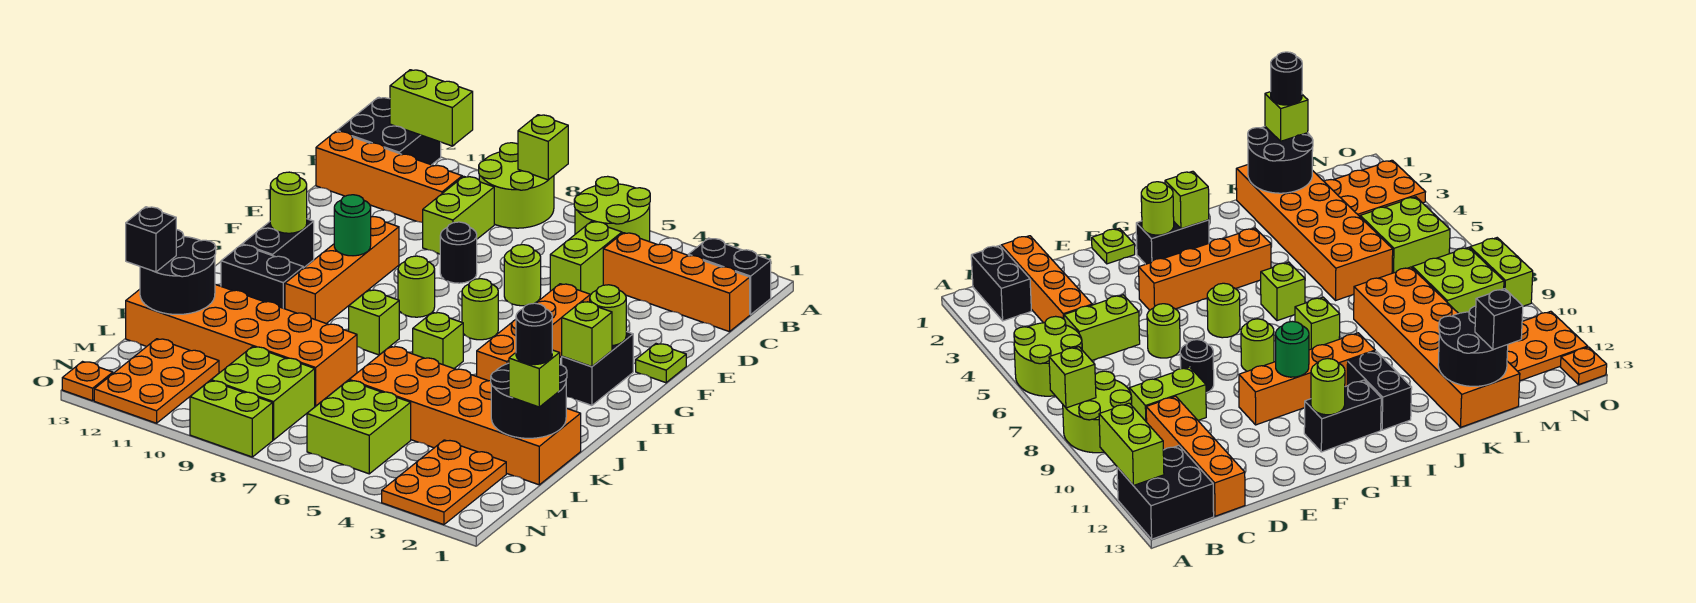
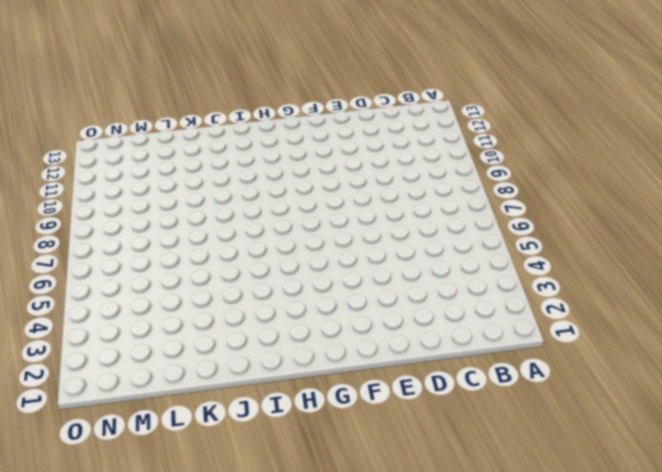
none -> lime 2x2 round brick [574,176,650,242]
none -> lime 2x2 round brick [479,143,554,228]
none -> black 2x2 brick [337,97,441,165]
none -> black 1x2 brick [688,238,771,315]

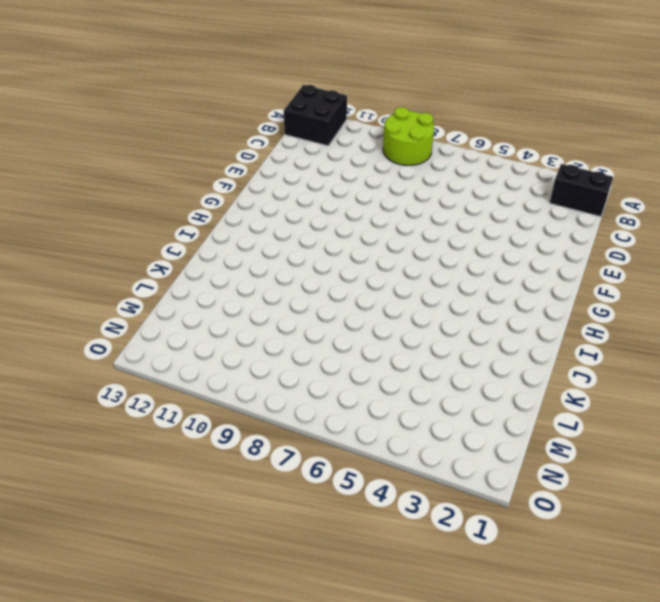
none -> lime 2x2 round brick [574,176,650,242]
none -> orange 1x4 brick [603,233,750,332]
none -> lime 1x2 brick [550,221,622,295]
none -> lime 1x2 brick [423,176,494,254]

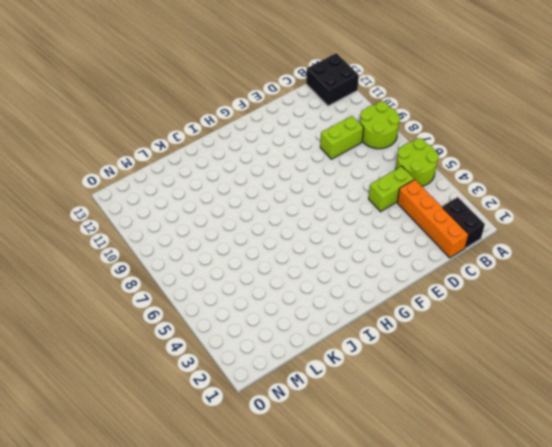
none -> orange 1x4 brick [316,131,462,223]
none -> lime 1x1 round brick [504,245,541,306]
none -> black 1x1 round brick [440,222,477,283]
none -> lime 1x1 plate [636,344,686,383]

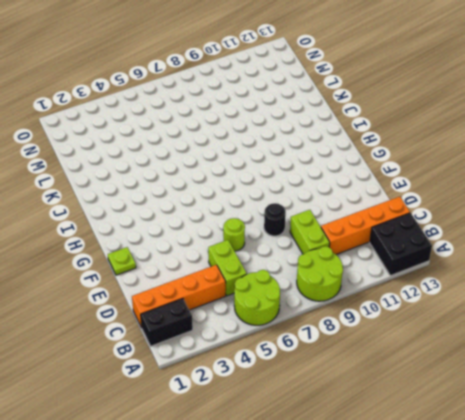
none -> orange 1x4 brick [477,284,590,381]
none -> orange 1x4 brick [285,216,399,324]
none -> black 1x2 brick [562,332,633,405]
none -> lime 1x1 round brick [462,279,498,340]

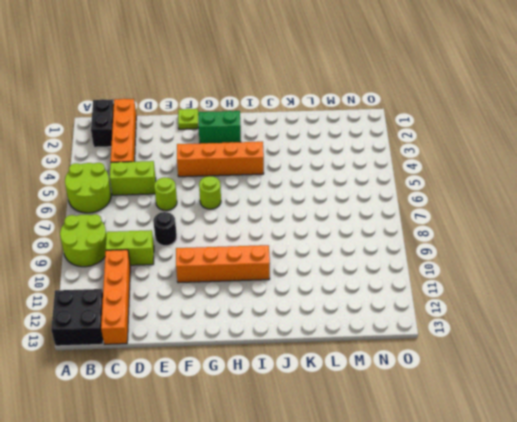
green 1x2 brick [198,111,241,143] -> black 1x2 brick [562,332,633,405]
none -> lime 1x1 round brick [398,256,435,317]
none -> black 1x2 brick [242,219,314,268]
none -> lime 1x1 brick [413,312,463,368]
none -> lime 1x1 brick [349,290,399,355]

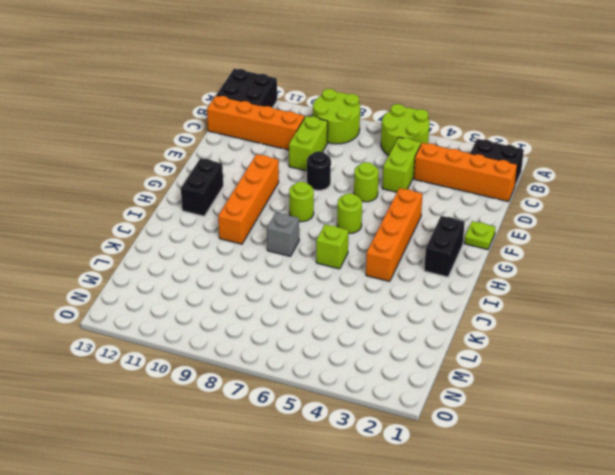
grey 1x1 brick [267,212,299,256] -> lime 1x1 brick [349,290,399,355]
none -> black 1x2 brick [221,245,303,309]
none -> orange 2x6 brick [349,346,581,485]
none -> orange 2x6 brick [126,284,357,406]
none -> orange 2x3 plate [382,440,506,525]

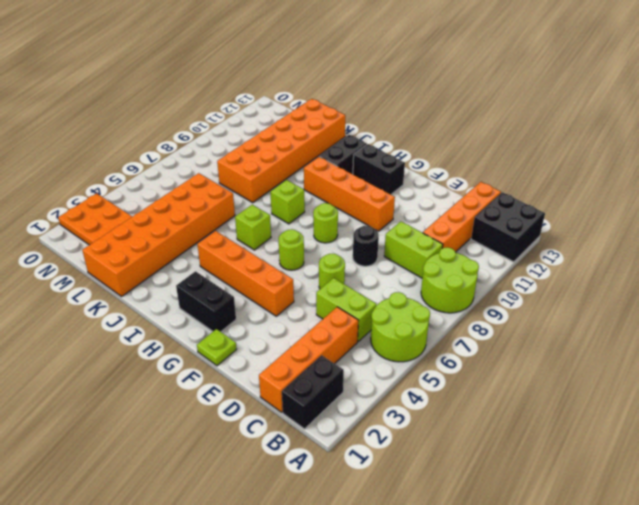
none -> lime 2x2 brick [307,380,411,474]
none -> lime 2x2 brick [211,347,315,440]
none -> orange 2x3 plate [94,339,219,423]
none -> lime 1x2 brick [190,381,273,457]

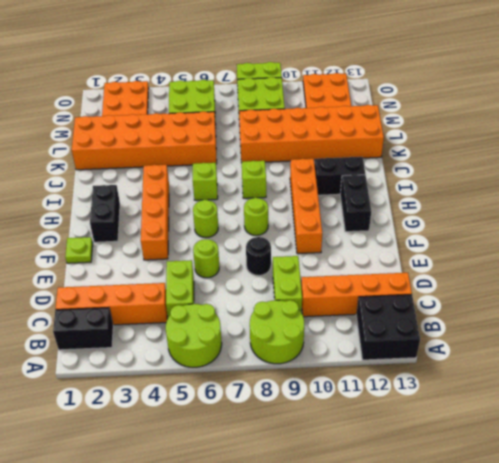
none -> orange 1x1 plate [62,362,113,401]
none -> lime 1x1 brick [518,115,568,180]
none -> lime 1x2 brick [390,70,473,146]
none -> lime 1x1 round brick [590,285,626,346]

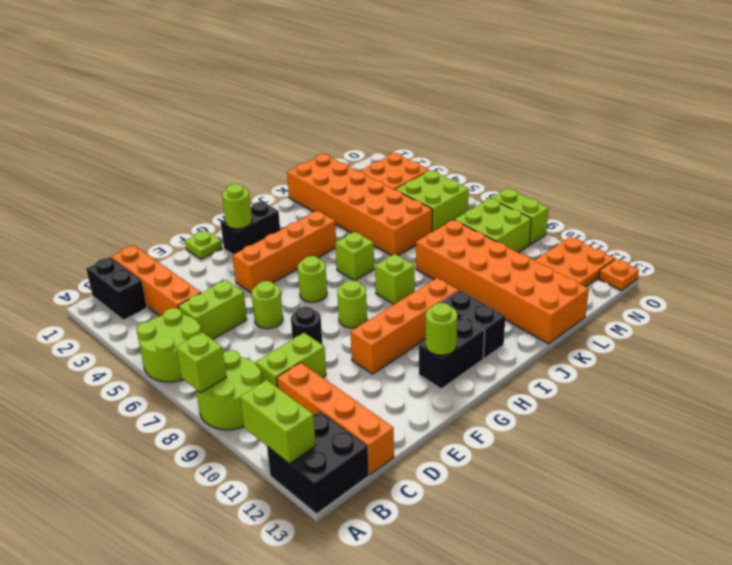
none -> green 1x1 round brick [334,195,371,256]
none -> lime 1x1 brick [562,301,612,367]
none -> black 2x2 round brick [491,363,567,438]
none -> black 2x2 round brick [140,230,216,314]

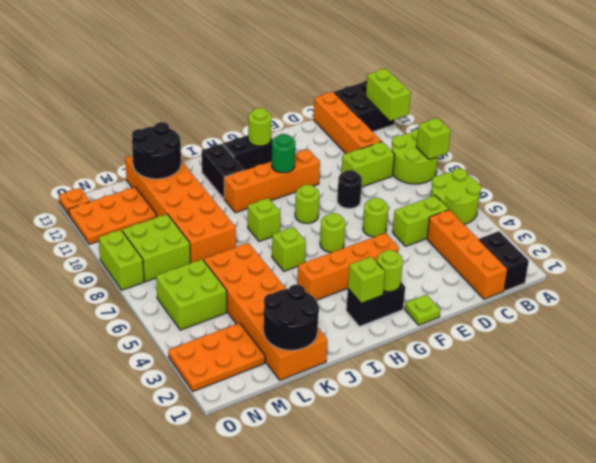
none -> lime 1x1 brick [509,350,560,407]
none -> black 1x1 brick [126,207,176,272]
none -> black 1x1 round brick [516,303,552,365]

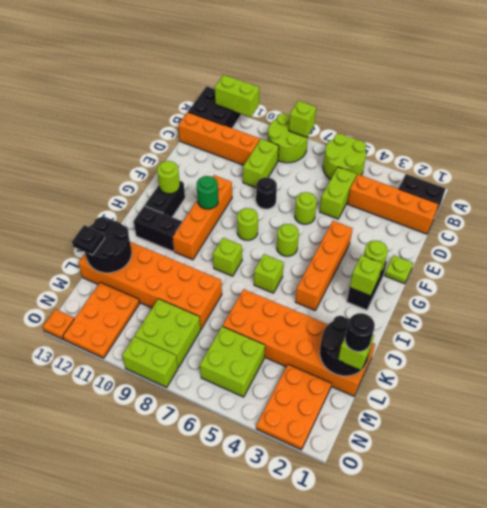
black 1x1 plate [72,225,105,255] -> black 1x1 brick [126,207,176,272]

